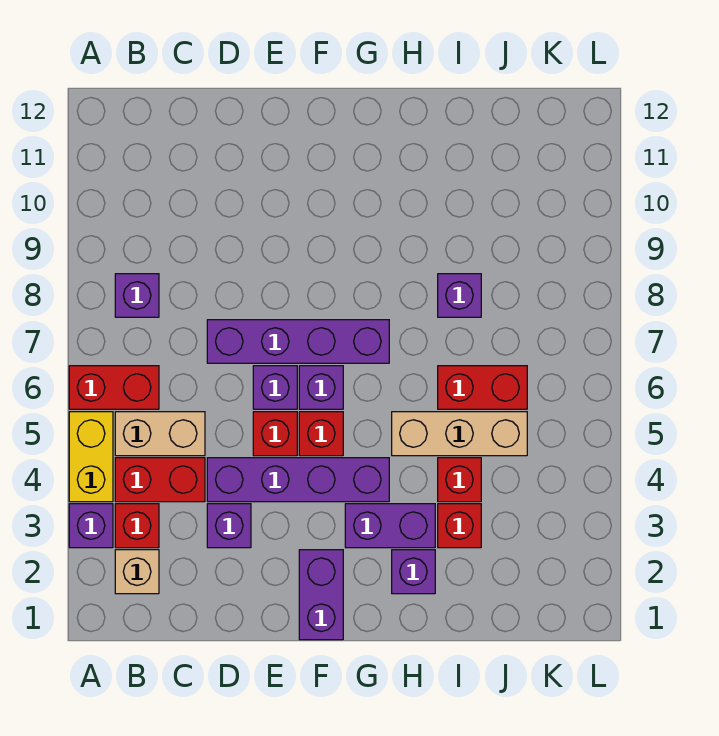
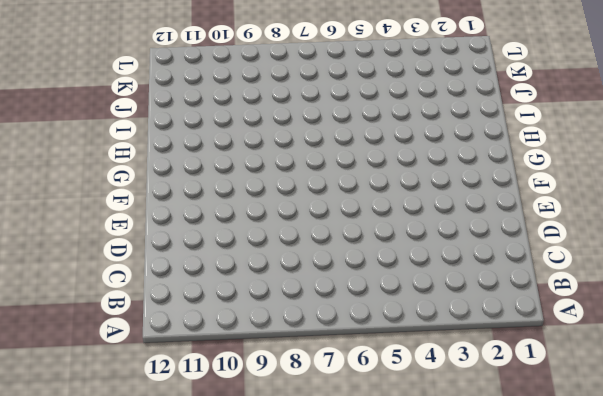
none -> purple 1x1 brick [69,504,113,548]
none -> yellow 1x2 brick [69,412,113,502]
none -> red 1x2 brick [69,366,159,409]

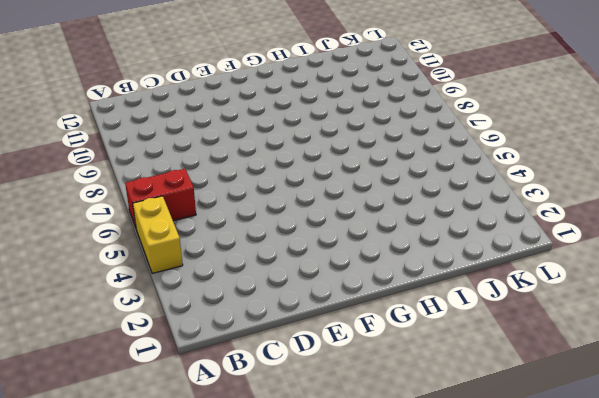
none -> purple 1x1 brick [69,504,113,548]
none -> tan 1x1 brick [115,550,159,594]
none -> red 1x1 brick [115,504,159,548]

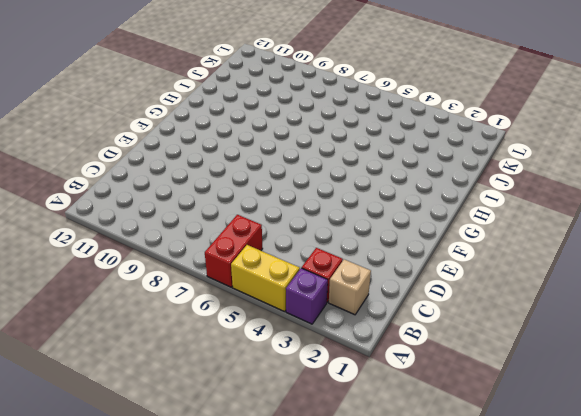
none -> red 1x2 brick [115,458,205,502]
none -> tan 1x2 brick [115,412,205,456]
none -> purple 1x1 brick [115,274,159,317]

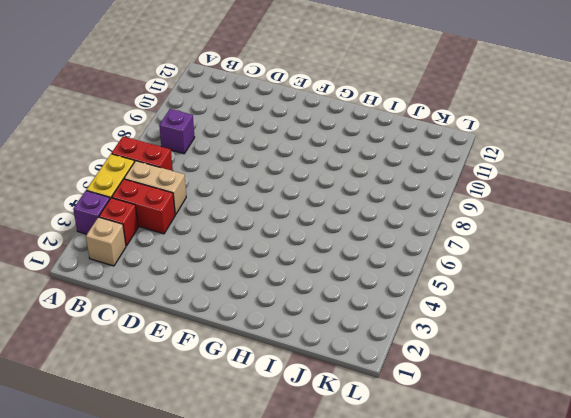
none -> purple 1x1 brick [207,504,251,548]
none -> purple 1x4 brick [207,458,389,502]
none -> purple 1x4 brick [207,320,389,363]

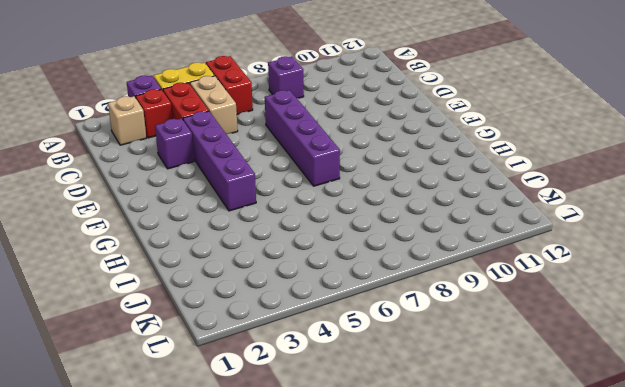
none -> red 1x1 brick [253,412,297,456]
none -> purple 1x1 brick [253,366,297,409]
none -> purple 1x2 brick [299,550,343,640]

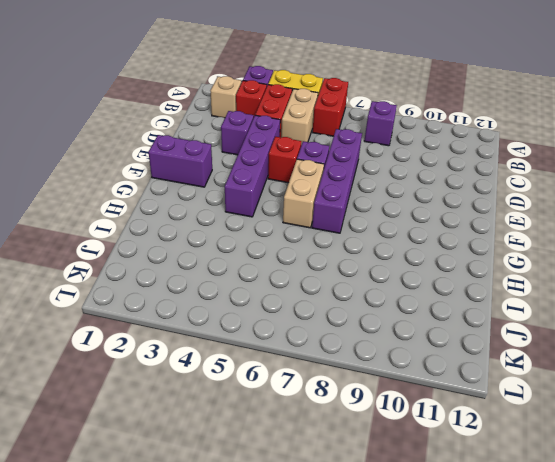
tan 1x2 brick [283,159,324,228] -> purple 1x1 brick [299,366,343,409]
none -> red 1x1 brick [299,412,343,456]
none -> purple 1x2 brick [345,504,435,548]
none -> purple 1x1 brick [392,550,435,594]

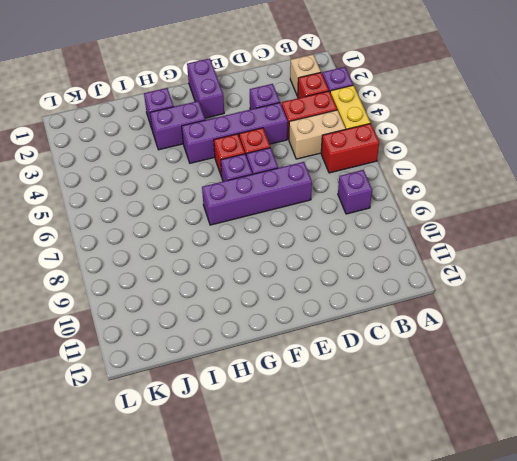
none -> tan 1x3 brick [392,412,527,456]
none -> red 1x1 brick [438,504,481,548]
none -> red 1x1 brick [438,458,481,502]

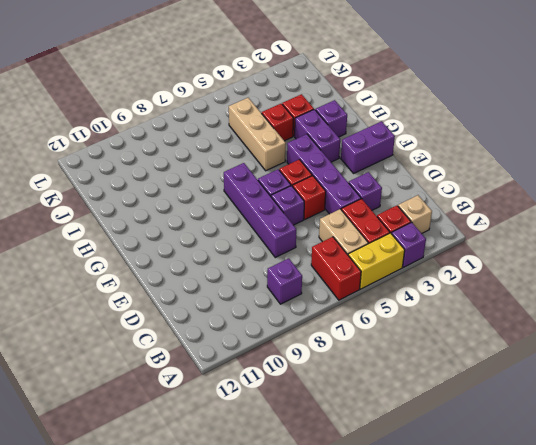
none -> red 1x2 brick [438,366,527,409]
none -> purple 1x1 brick [438,274,481,317]

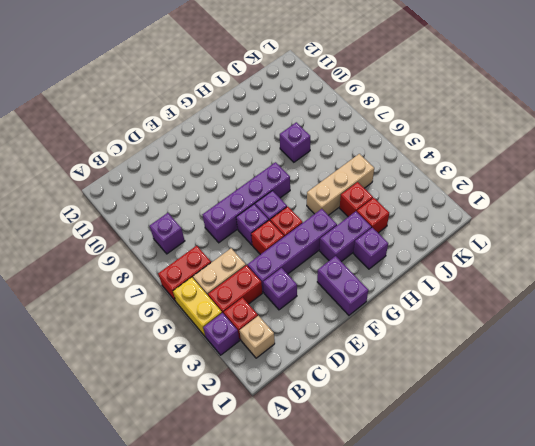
none -> red 1x2 brick [438,366,527,409]

